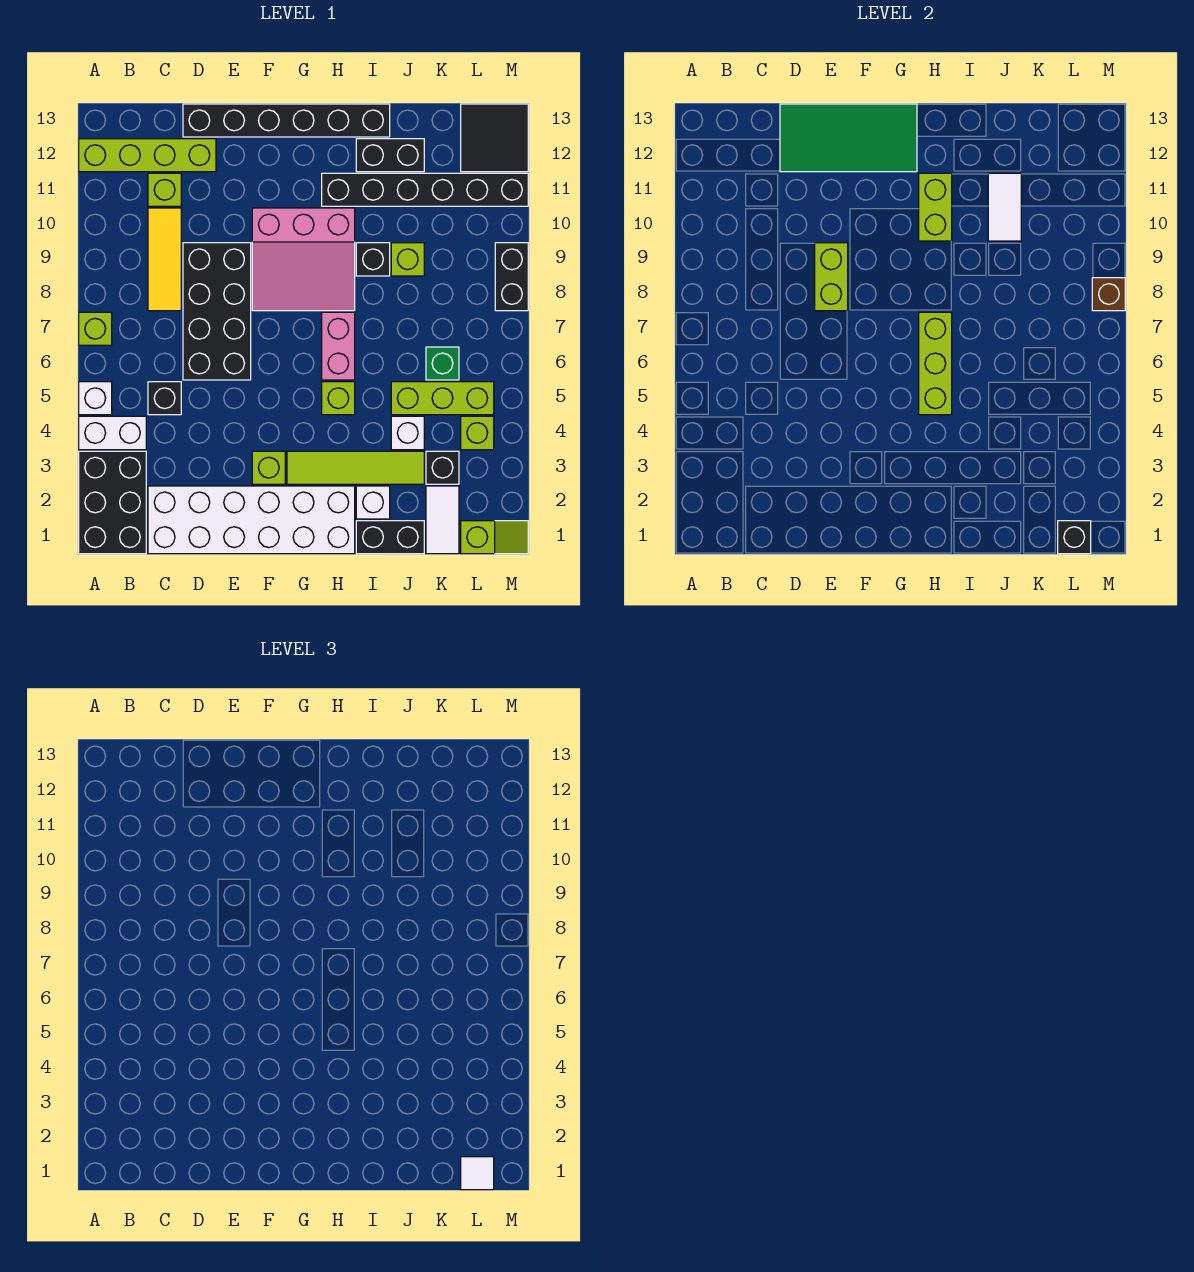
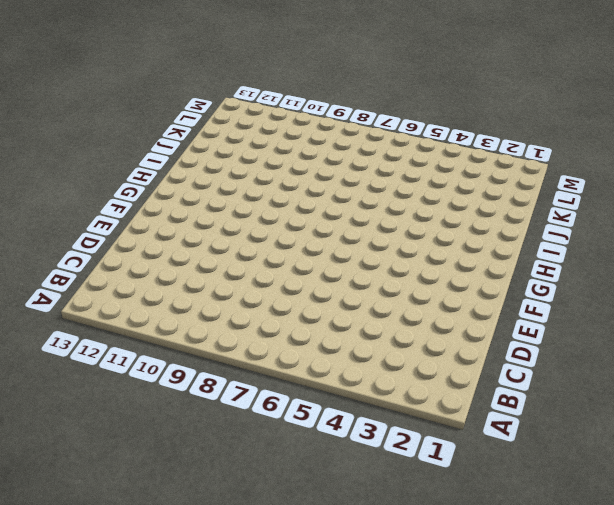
none -> black 2x3 brick [79,451,146,554]
none -> white 1x2 brick [79,416,146,450]
none -> white 1x1 brick [79,382,112,415]
none -> lime 1x1 brick [79,312,112,345]

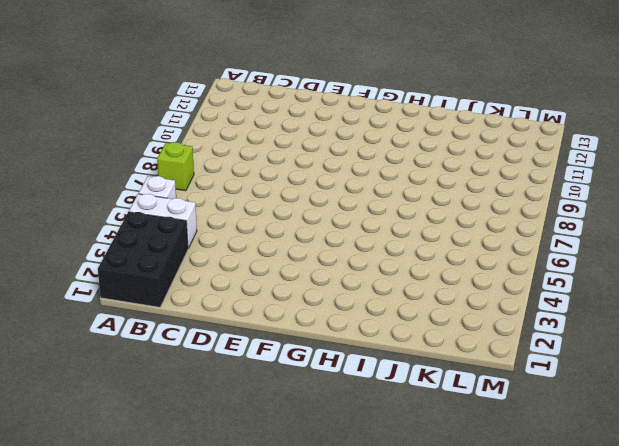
none -> lime 1x4 brick [79,139,216,172]
none -> white 2x6 brick [148,486,355,554]
none -> black 1x1 brick [148,382,181,415]
none -> yellow 1x3 tile [148,208,181,311]

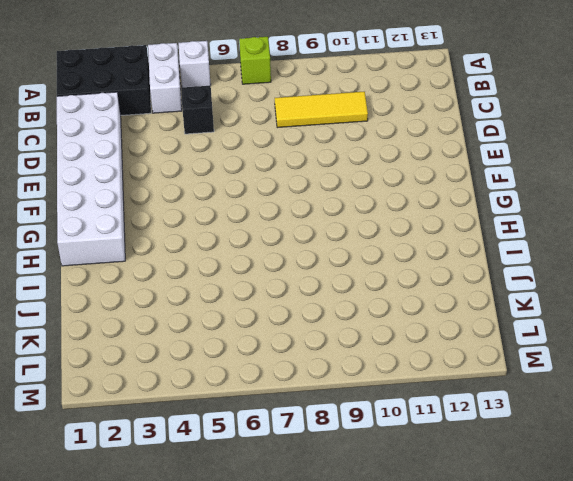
none -> lime 1x4 brick [79,139,216,172]
none -> lime 1x1 brick [148,173,181,206]
none -> black 2x4 brick [183,243,251,380]
none -> black 1x6 brick [183,104,390,137]

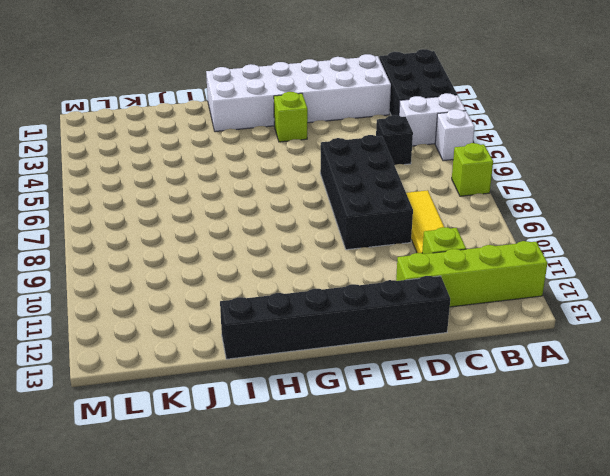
none -> pink 3x3 slope [252,208,355,311]
none -> lime 1x4 tile [287,451,424,484]
none -> lime 1x1 brick [322,382,355,415]
none -> pink 1x2 brick [322,312,355,380]

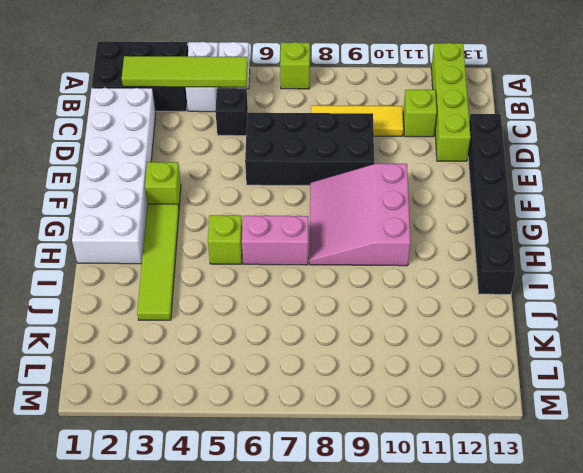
lime 1x4 tile [122,56,248,87] -> none
none -> black 1x6 brick [322,173,528,206]
none -> black 1x2 brick [356,521,424,554]
none -> white 1x1 brick [356,486,390,519]
none -> black 1x1 brick [356,243,390,276]

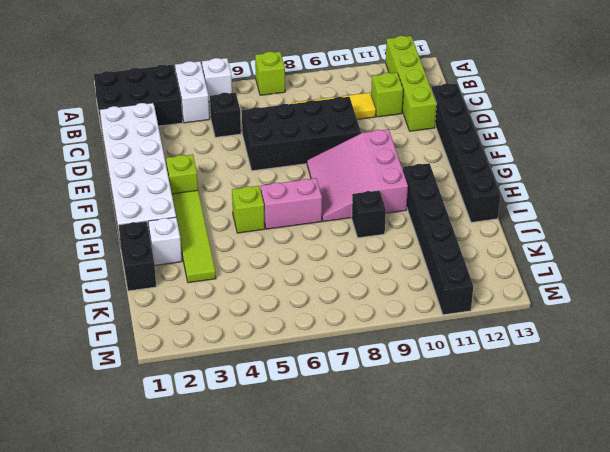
none -> black 1x2 brick [356,139,424,172]
none -> white 1x1 brick [391,416,424,450]
none -> lime 1x3 brick [391,382,494,415]
none -> lime 1x1 brick [391,243,424,276]

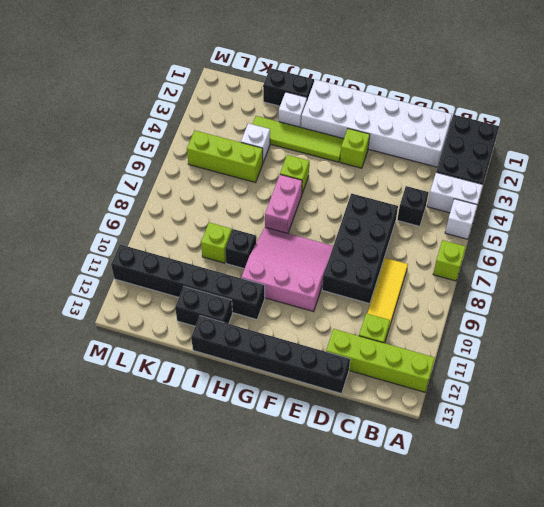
none -> white 1x2 tile [426,486,459,554]
none -> black 1x1 brick [426,451,459,484]
none -> green 1x1 brick [426,347,459,380]
none -> lime 1x2 slope [461,521,528,554]

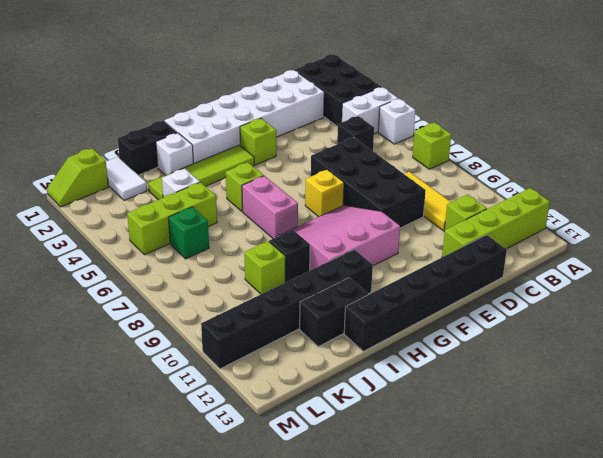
yellow 1x1 brick [305,170,344,217] -> none
none -> black 1x1 brick [426,451,459,484]
none -> lime 1x1 brick [461,416,494,450]
none -> black 2x2 tile [461,104,528,172]
none -> black 1x2 brick [495,243,528,311]

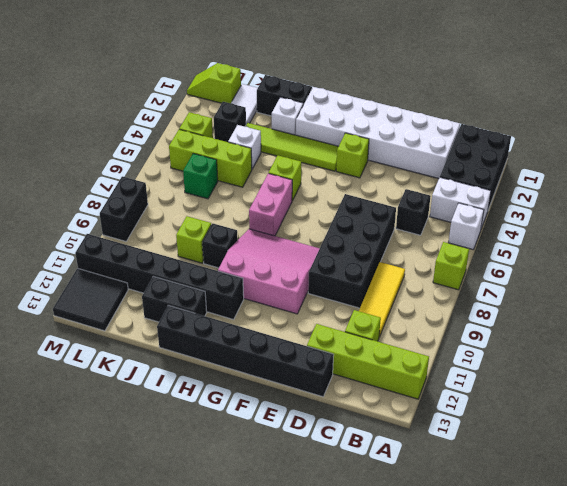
none -> green 2x4 tile [780,104,917,172]
none -> lime 1x2 brick [815,243,848,311]
none -> lime 1x3 brick [919,312,952,415]
none -> lime 1x2 brick [919,173,952,241]

